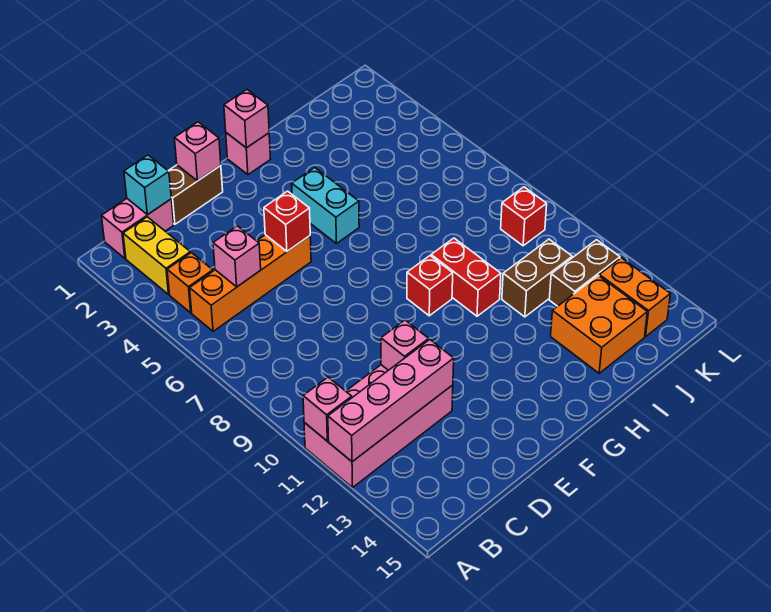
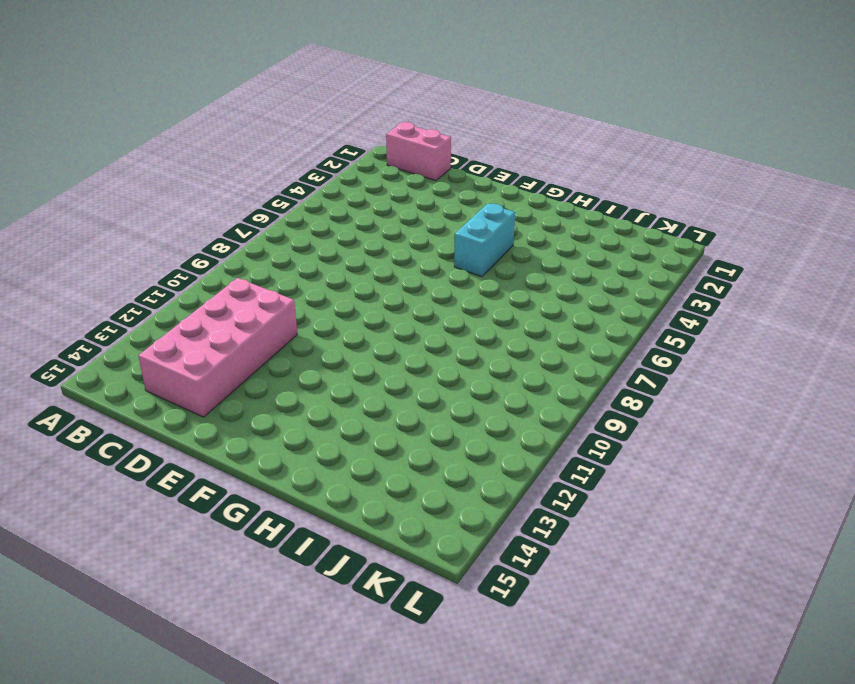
pink 2x4 brick [138,278,297,417] -> pink 2x4 brick turned to [304,365,453,487]
none -> yellow 1x2 brick [123,217,190,294]
none -> orange 1x1 brick [167,253,213,313]
none -> orange 1x4 brick [190,235,311,331]

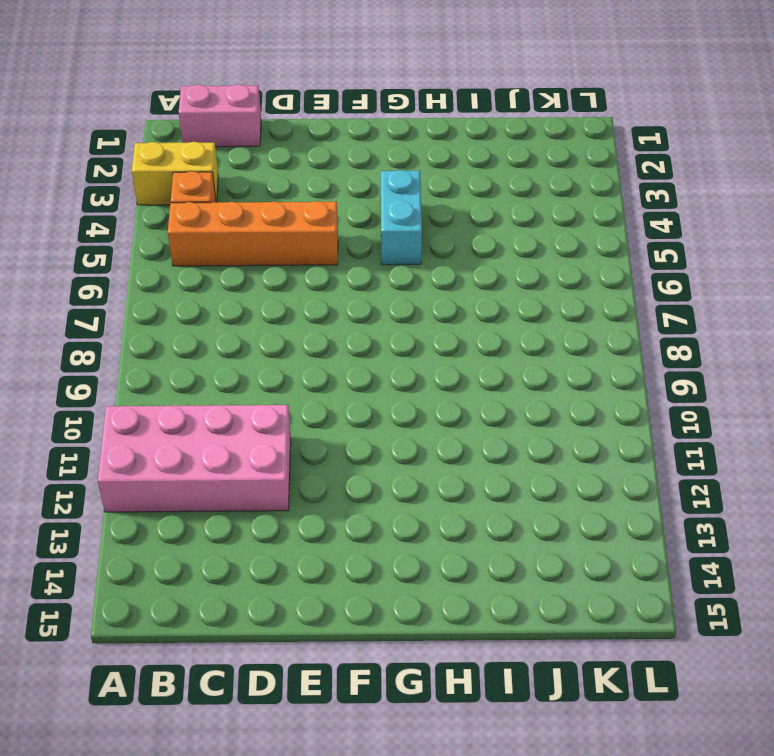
yellow 1x2 brick [132,142,218,205] -> yellow 1x2 brick turned to [123,217,190,294]
none -> brown 1x2 brick [168,165,223,224]
none -> pink 1x1 brick [226,133,271,175]
none -> red 1x1 brick [407,256,453,316]

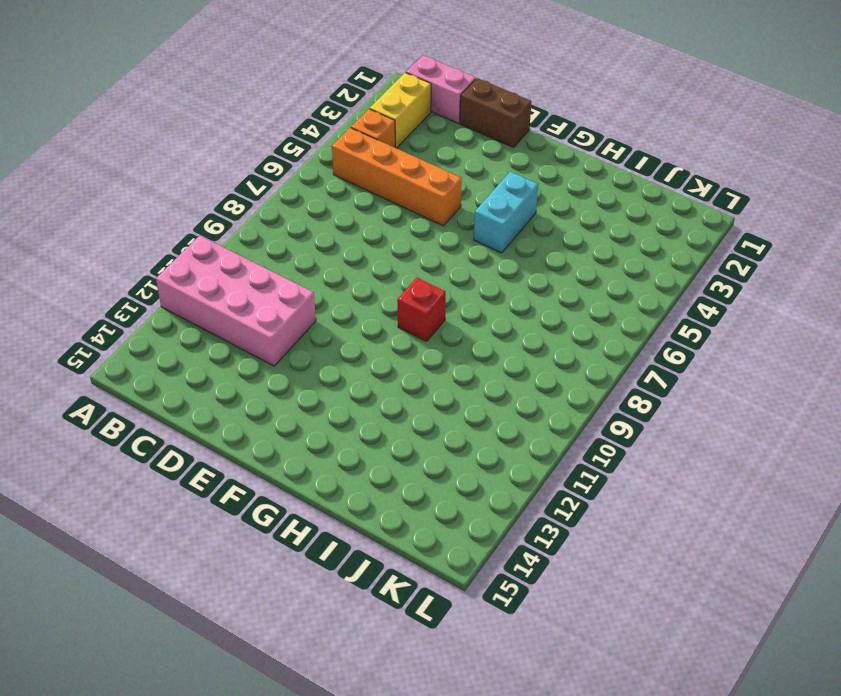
none -> pink 1x1 brick [226,133,271,175]
none -> red 1x2 brick [431,238,501,316]
none -> brown 1x2 brick [502,239,572,317]

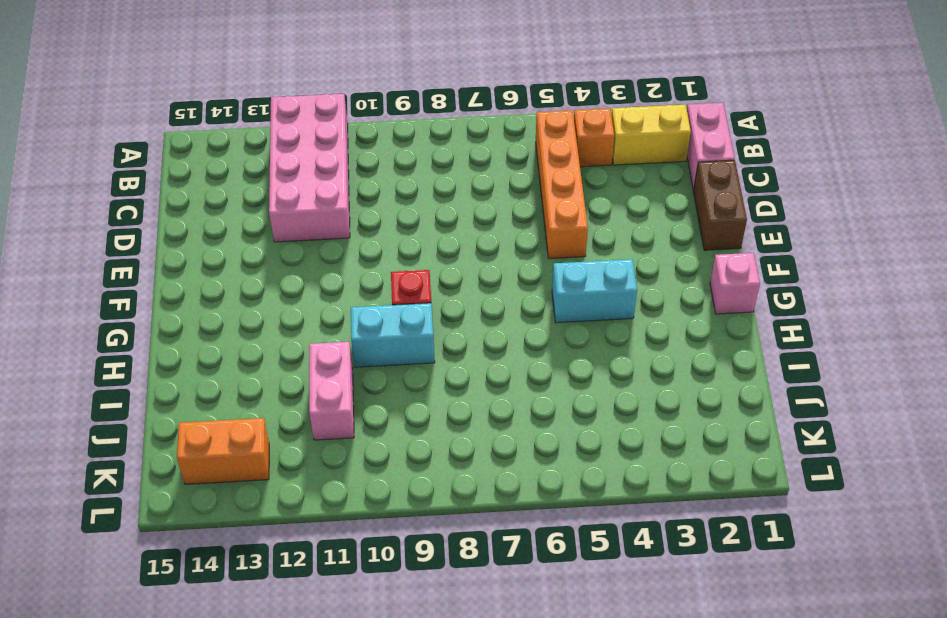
cyan 1x2 brick [351,303,435,367] -> red 1x2 brick [431,238,501,316]
pink 1x2 brick [309,342,354,440] -> brown 1x2 brick [502,239,572,317]
none -> orange 2x2 brick [551,276,647,373]
none -> brown 1x2 brick [549,240,620,306]
none -> red 1x1 brick [501,187,547,246]

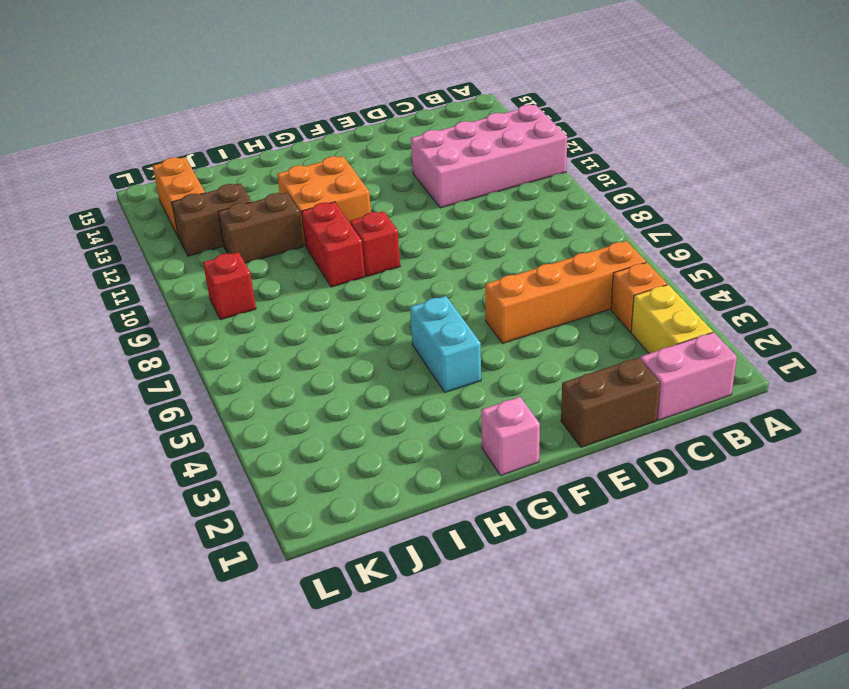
orange 2x2 brick [277,156,371,246] -> orange 2x2 brick moved to [551,276,647,373]
none -> pink 1x1 brick [303,377,352,441]
none -> pink 1x4 brick [328,340,454,462]
none -> cyan 1x1 brick [124,155,171,215]

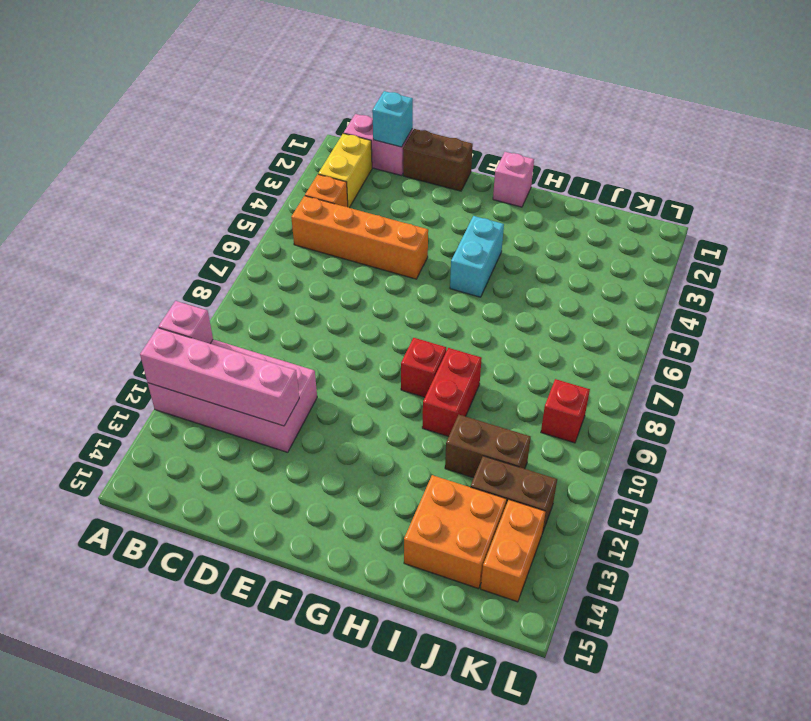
none -> pink 1x1 brick [213,226,261,287]
none -> pink 1x1 brick [381,320,429,370]
none -> pink 1x1 brick [175,122,221,181]

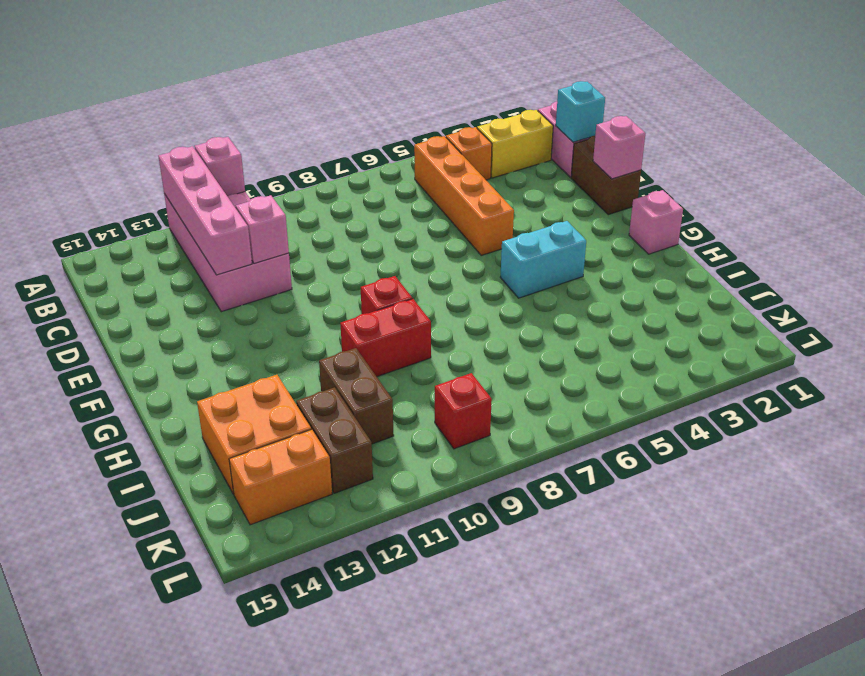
none -> pink 1x1 brick [213,226,261,287]
none -> red 1x1 brick [264,191,310,251]
none -> pink 1x1 brick [224,90,269,148]

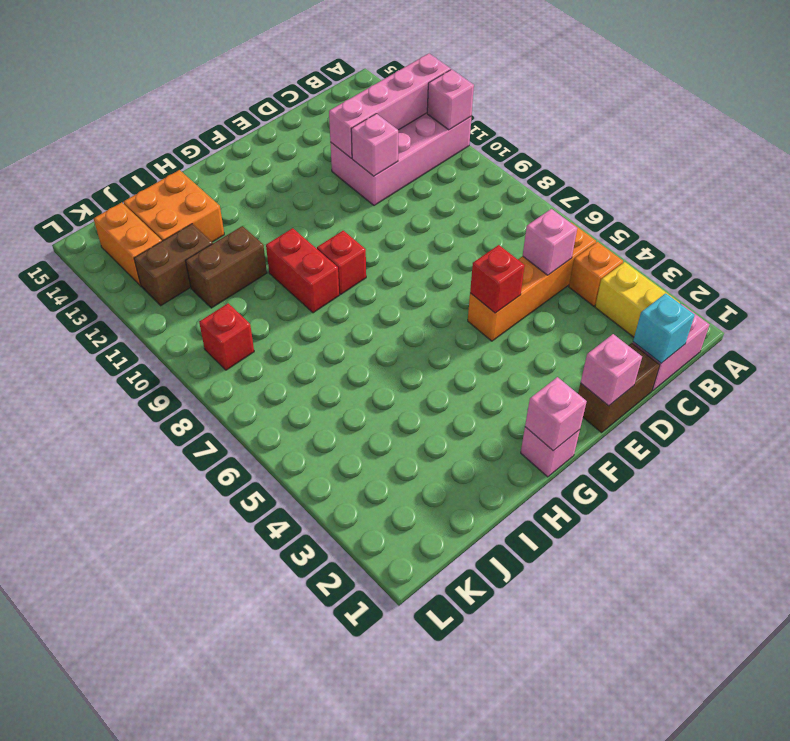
none -> cyan 1x2 brick [292,167,359,244]

